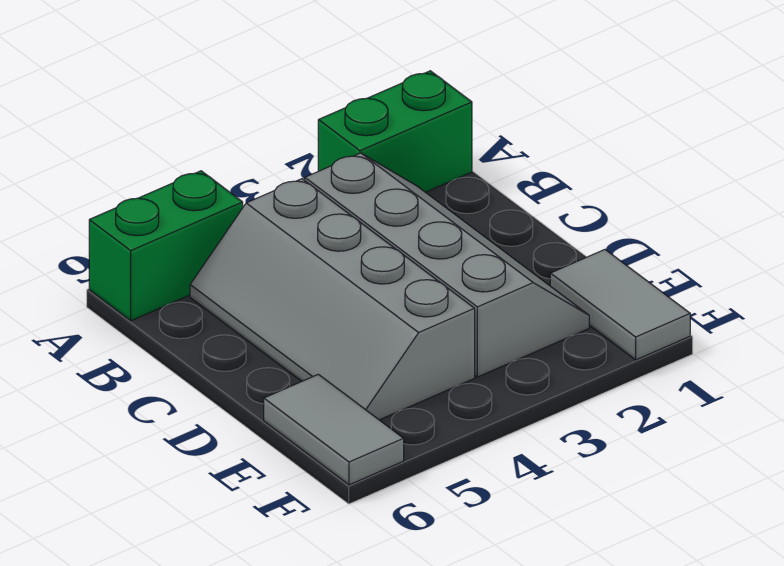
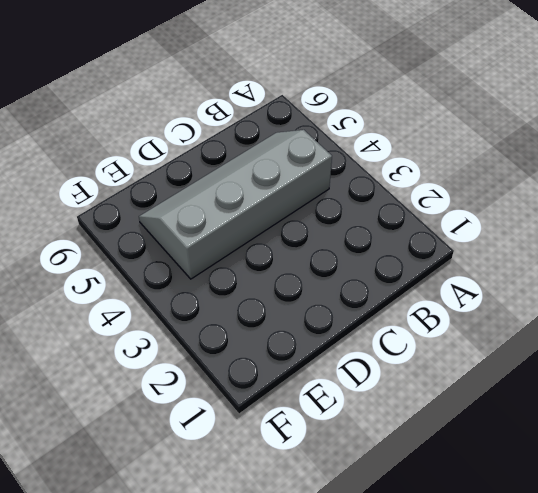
none -> green 1x2 brick [318,71,472,192]
none -> green 1x2 brick [89,171,243,321]

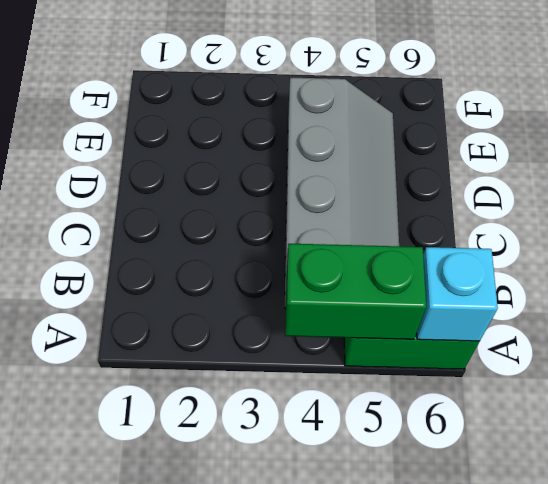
green 1x2 brick [285,244,426,339] -> green 1x2 brick moved to [318,71,472,192]
cyan 1x1 brick [417,247,498,341] -> none
none -> grey 2x4 slope [305,153,589,377]
none -> grey 1x2 tile [550,250,690,360]

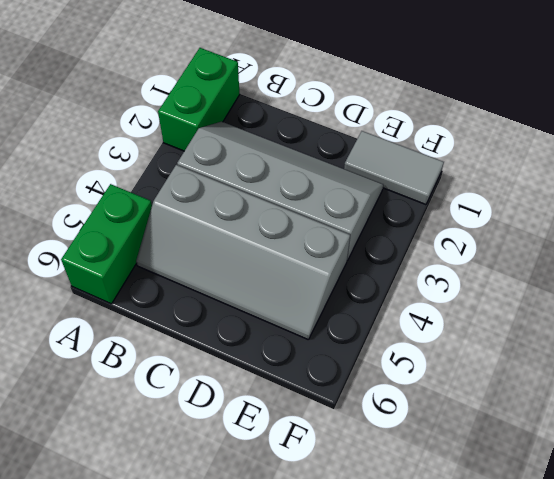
none -> grey 1x2 tile [264,374,404,485]

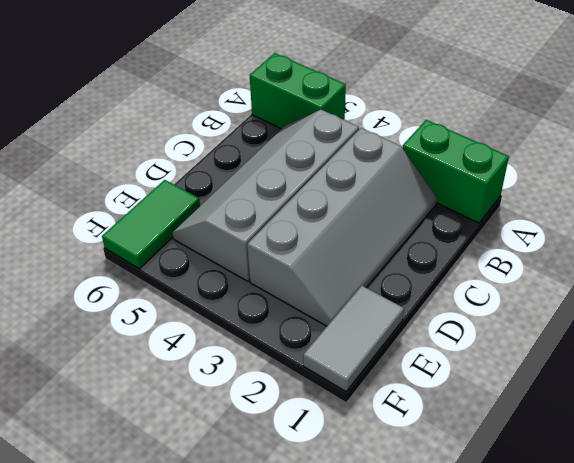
green 1x2 tile [102,180,200,269] -> grey 1x2 tile [264,374,404,485]

